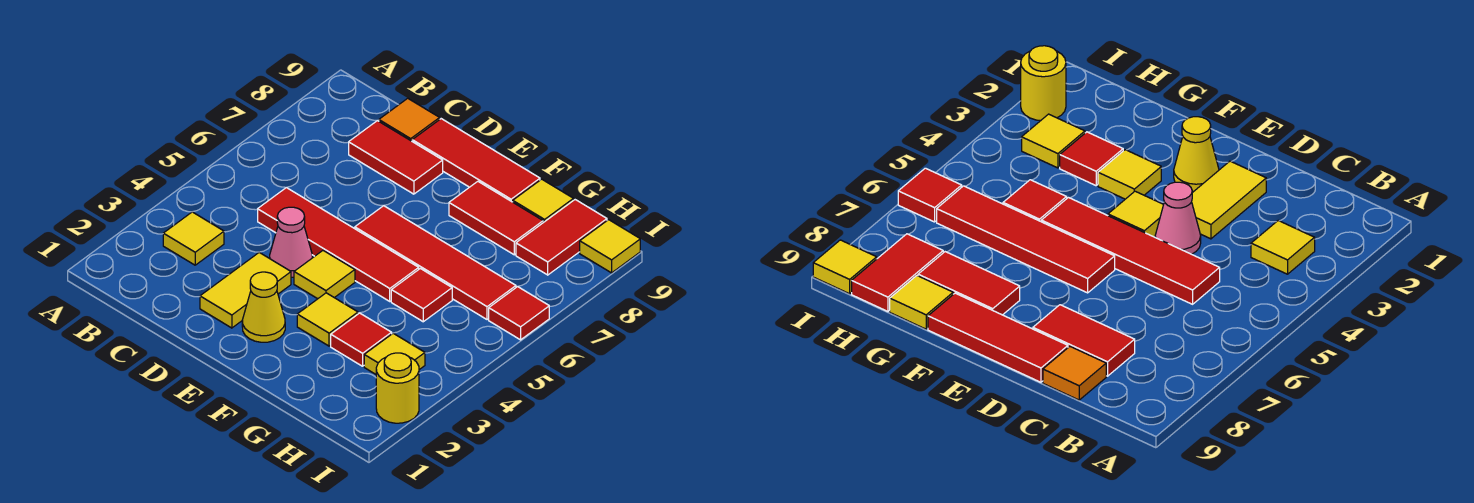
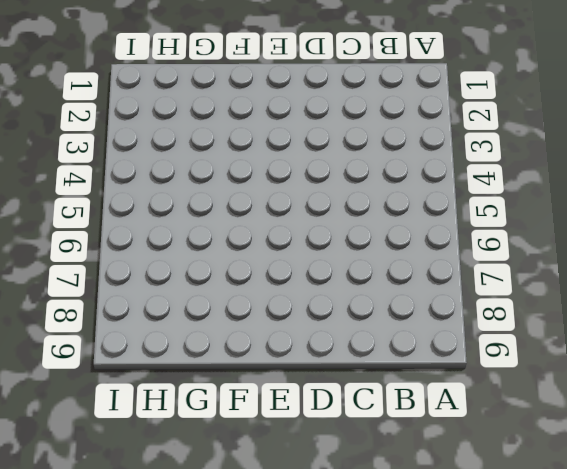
none -> yellow 1x1 tile [163,212,224,265]
none -> red 1x4 tile [258,188,419,301]
none -> red 1x2 tile [349,121,443,194]

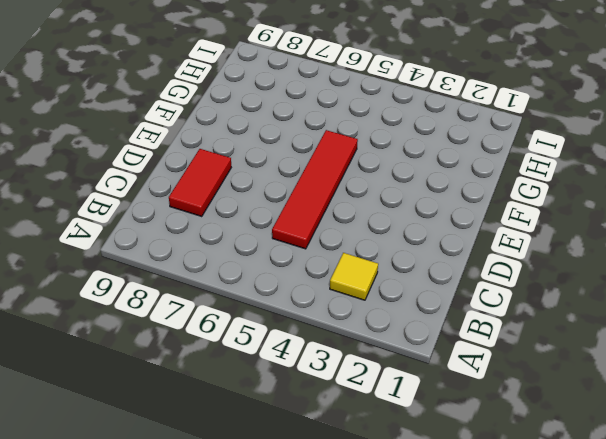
none -> orange 1x1 tile [379,98,440,141]
none -> yellow 1x2 tile [200,253,291,328]
none -> pink 1x1 cone [270,207,312,277]

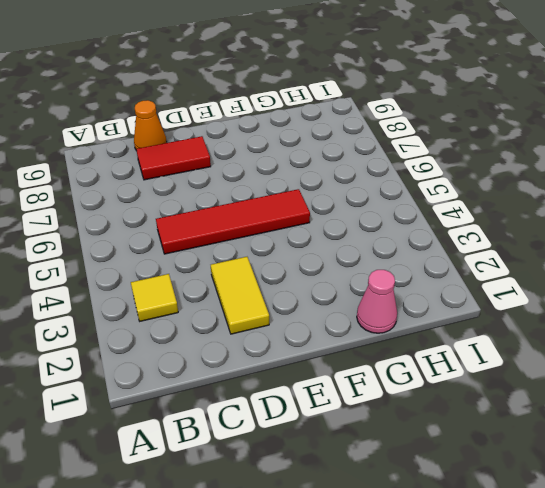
orange 1x1 cone [134,100,167,149] -> orange 1x1 tile [379,98,440,141]
pink 1x1 cone [357,270,397,333] -> pink 1x1 cone moved to [270,207,312,277]
none -> red 1x3 tile [412,119,540,202]
none -> yellow 1x1 cone [242,272,285,342]
none -> yellow 1x1 tile [294,251,355,299]

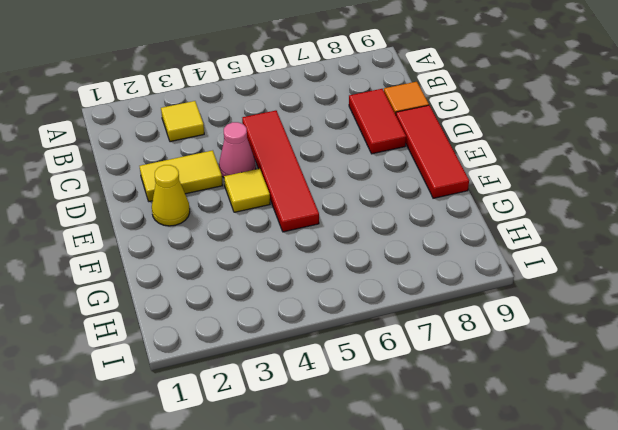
none -> red 1x4 tile [355,206,516,320]
none -> yellow 1x1 tile [297,293,358,346]
none -> red 1x2 tile [449,181,543,255]

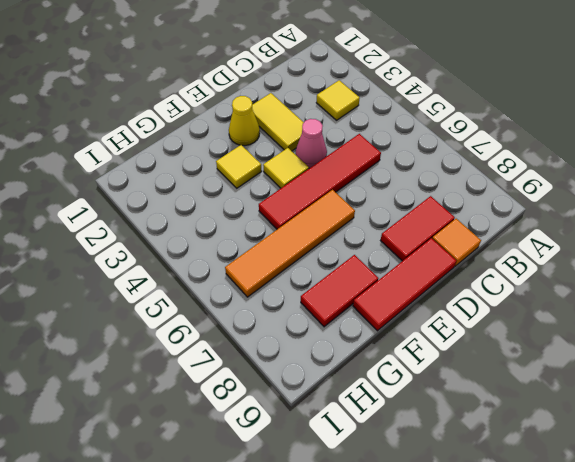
orange 1x4 tile [225,190,355,297] -> red 1x4 tile [355,206,516,320]
none -> red 1x1 tile [331,313,392,366]
none -> red 1x1 tile [391,268,452,322]
none -> yellow 1x1 tile [513,179,574,223]

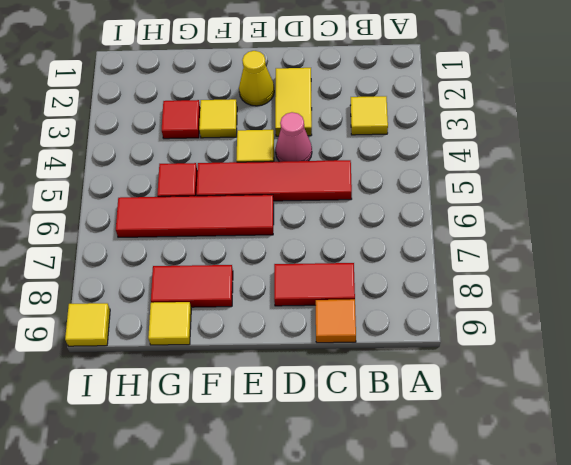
none -> red 1x3 tile [412,119,540,202]
none -> yellow 1x1 tile [364,333,425,374]
none -> red 1x2 tile [516,200,607,275]

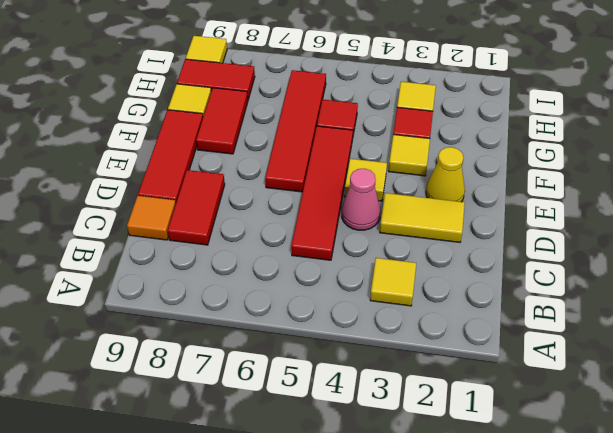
none -> yellow 1x1 round brick [376,353,419,423]
none -> red 1x1 tile [489,287,549,340]

